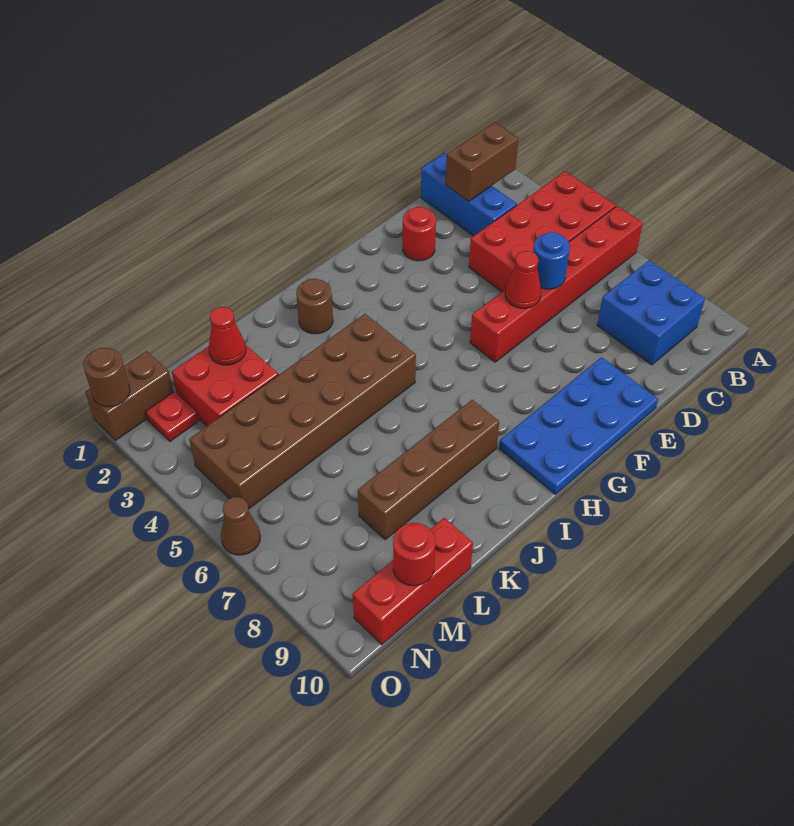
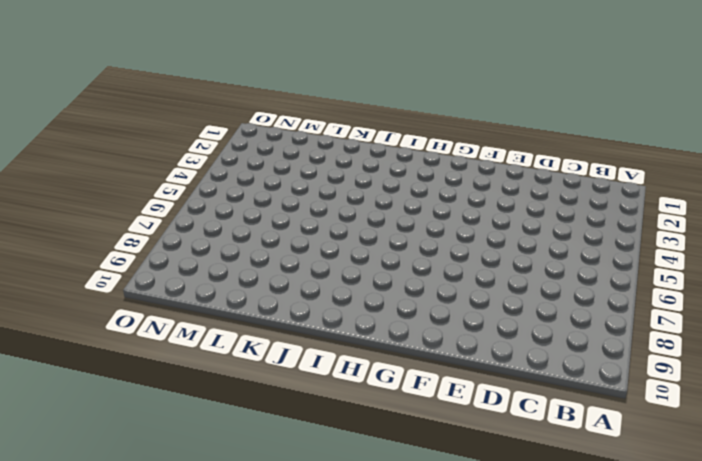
none -> red 2x4 brick [469,171,616,292]
none -> red 1x6 brick [470,206,643,362]
none -> blue 2x2 brick [597,261,705,365]

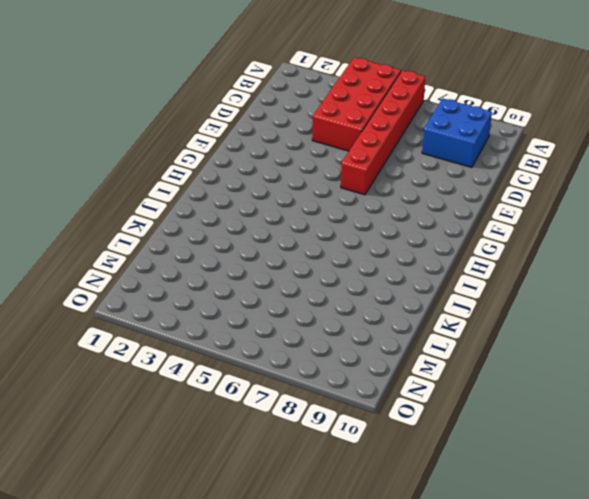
none -> blue 1x3 brick [421,153,517,236]
none -> red 1x1 round brick [403,207,436,261]
none -> blue 2x4 plate [499,357,658,494]

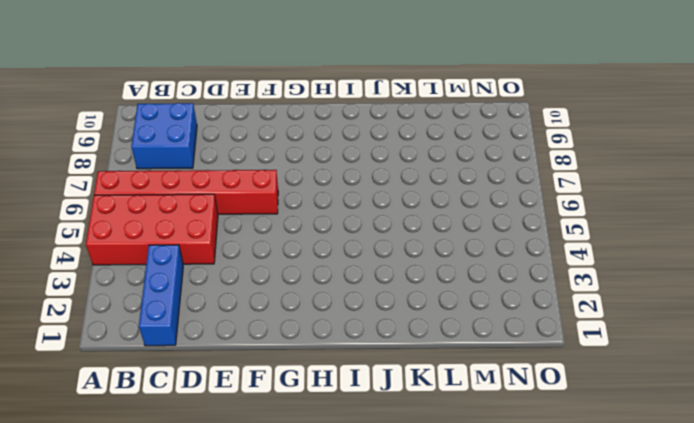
none -> red 1x1 round brick [403,207,436,261]
none -> blue 2x4 plate [499,357,658,494]
none -> brown 1x1 round brick [296,279,333,334]

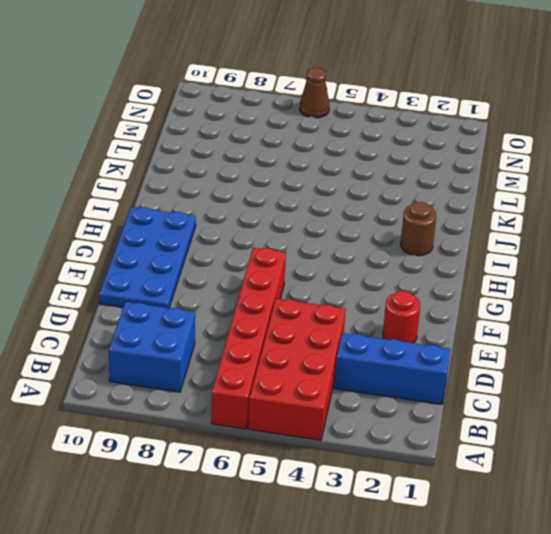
none -> brown 2x6 brick [189,314,416,509]
none -> brown 1x4 brick [358,400,499,539]
none -> red 2x2 brick [172,345,279,426]

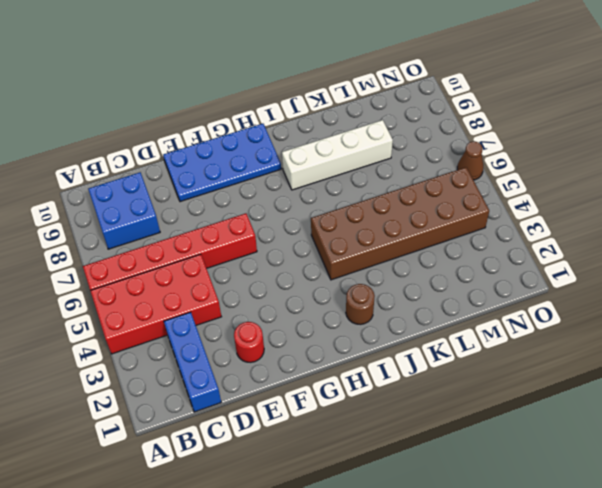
white 1x4 brick [282,120,393,190] -> brown 1x4 brick [358,400,499,539]
none -> red 2x2 brick [172,345,279,426]
none -> red 1x3 brick [353,518,473,645]
none -> brown 1x2 brick [85,351,174,441]

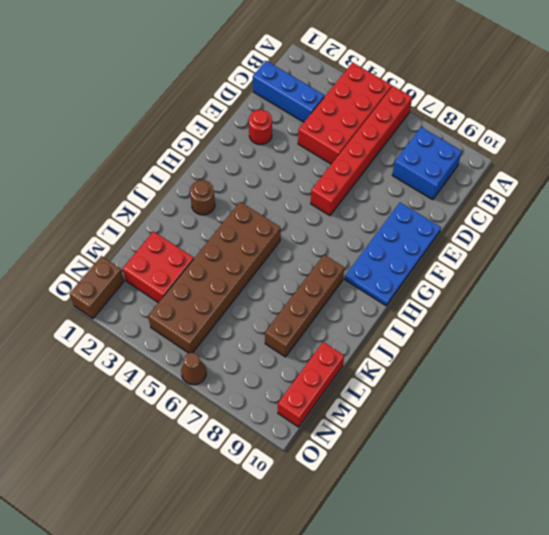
none -> red 1x1 plate [145,392,199,441]
none -> brown 1x2 brick [446,122,519,201]
none -> blue 1x1 round brick [533,232,570,289]

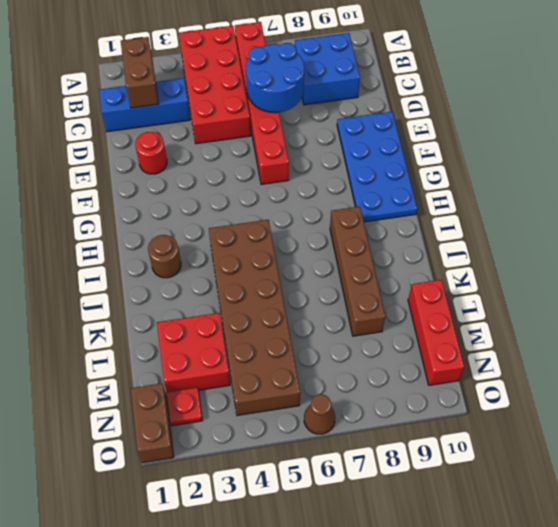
blue 2x2 round brick [246,43,304,113] -> blue 1x1 round brick [533,232,570,289]
none -> red 1x1 cone [505,251,541,308]
none -> red 1x1 cone [209,307,246,365]
none -> red 1x1 round brick [393,523,435,586]

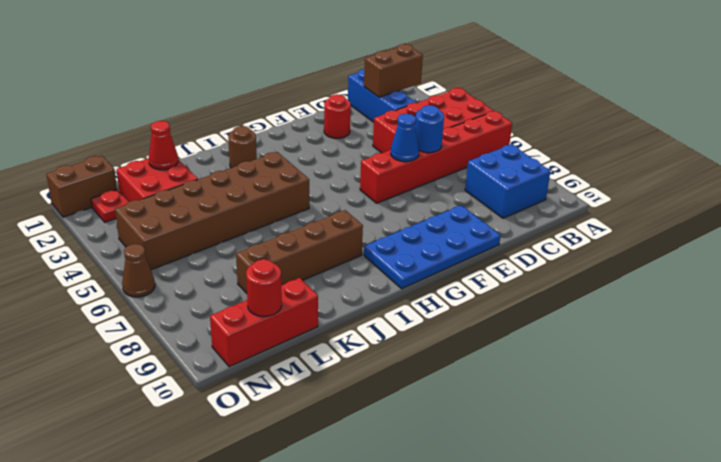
blue 1x1 cone [391,114,419,162] -> red 1x1 cone [505,251,541,308]
none -> brown 1x1 round brick [83,348,130,407]

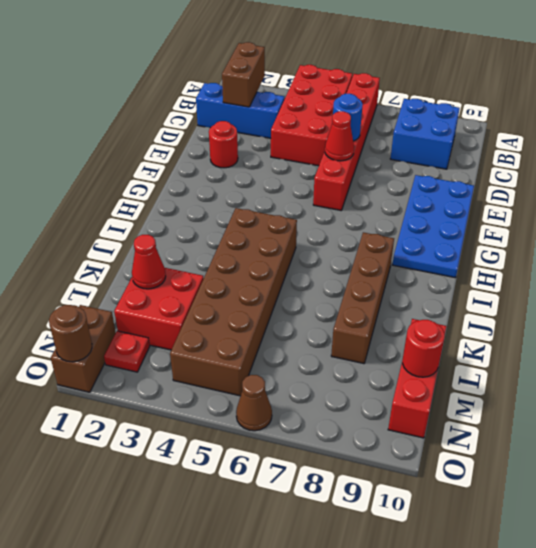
none -> brown 1x1 round brick [296,279,333,334]

